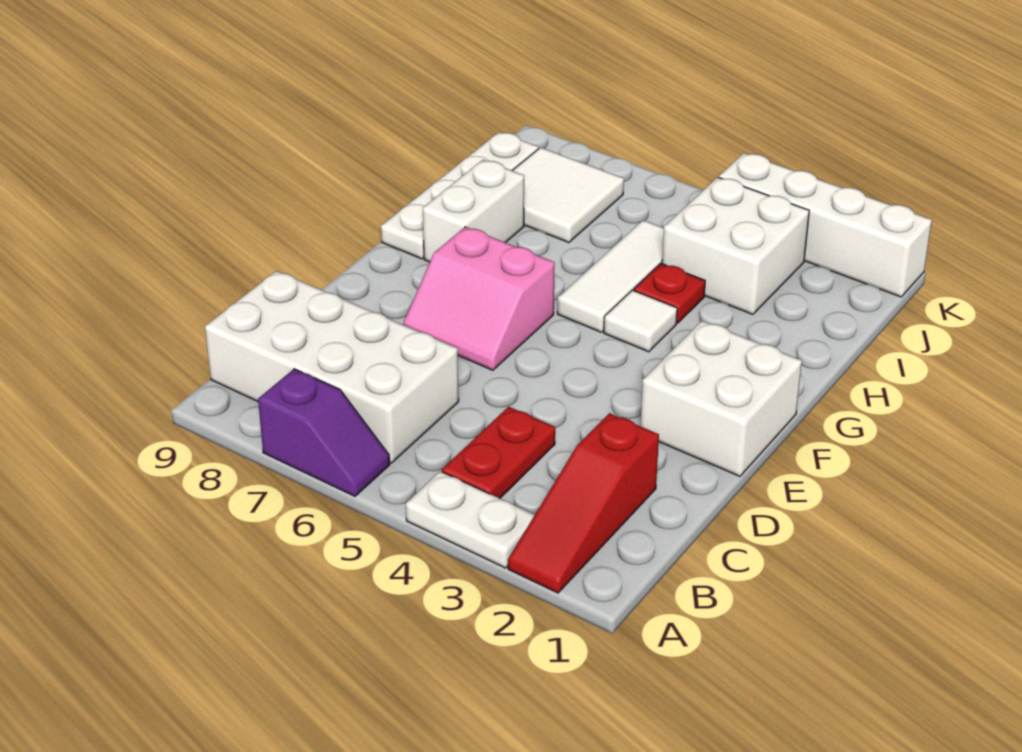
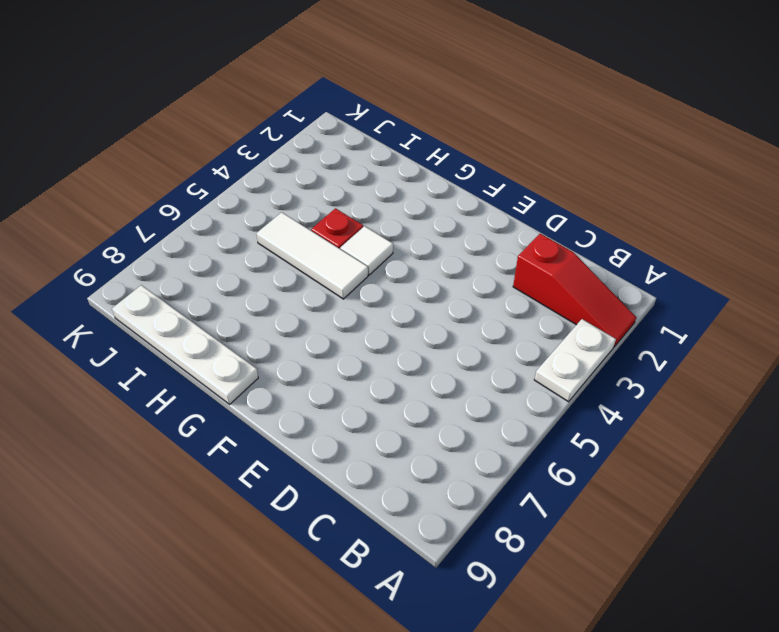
none -> purple 1x2 slope [258,369,390,496]
none -> red 1x2 plate [442,407,555,498]
none -> white 2x4 brick [205,271,459,463]

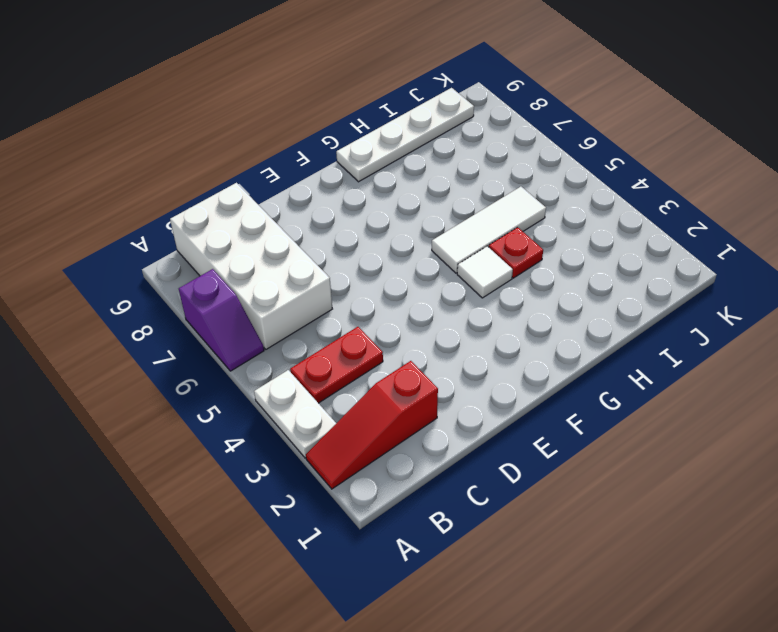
none -> white 2x2 brick [641,321,802,476]
none -> pink 2x2 slope [404,227,555,370]
none -> white 1x2 brick [423,160,524,262]

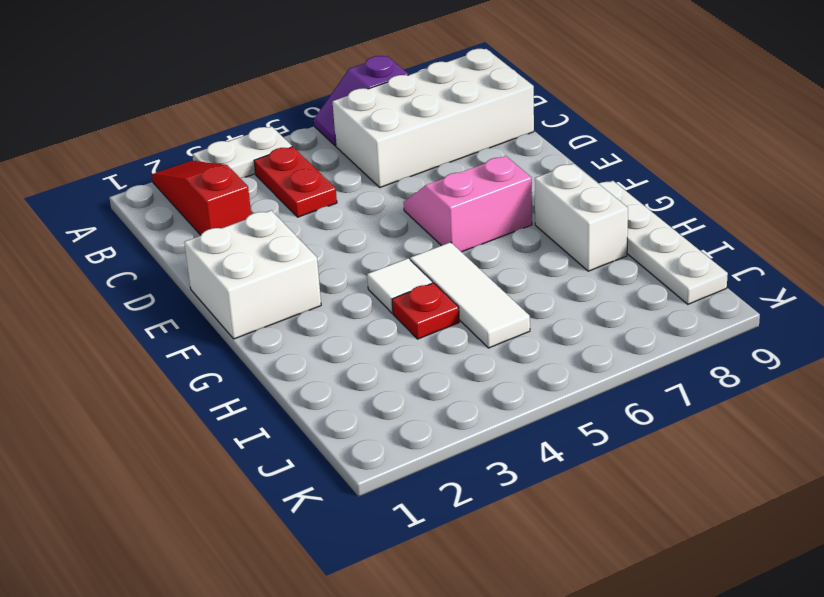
none -> white 2x2 brick [662,177,809,314]
none -> white 2x2 tile [512,147,624,243]
none -> white 1x4 brick [719,153,932,297]

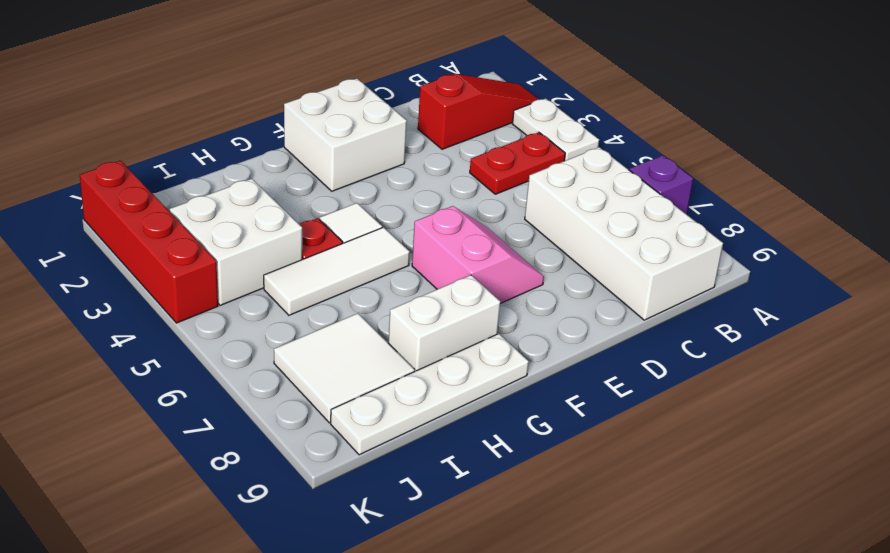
red 1x4 brick [80,160,218,323] -> white 1x4 brick [719,153,932,297]

